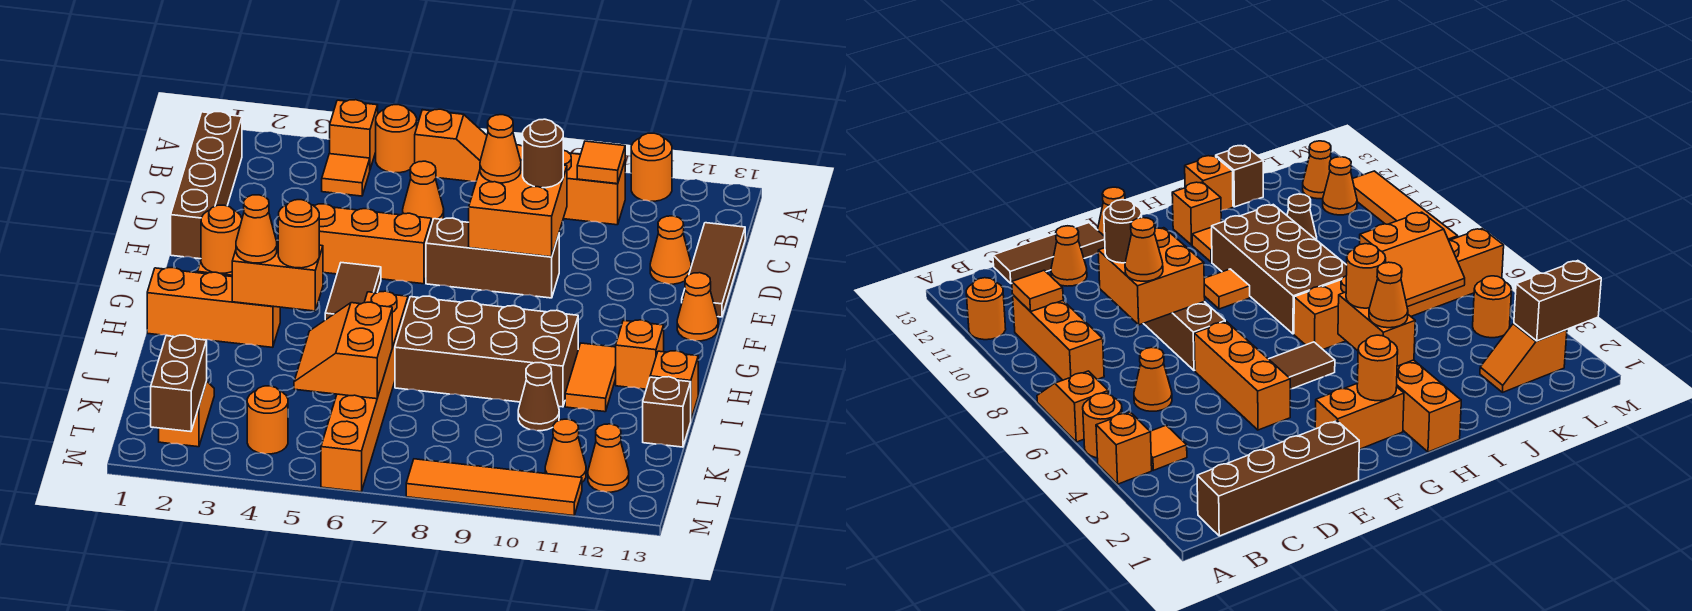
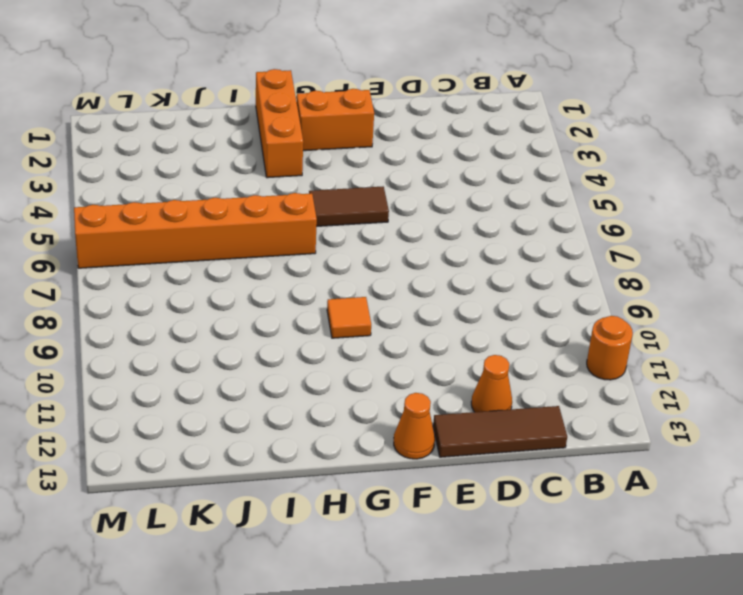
none -> orange 1x1 brick [330,100,378,169]
none -> orange 1x1 round brick [376,105,417,173]
none -> orange 1x2 slope [415,109,487,181]
none -> brown 1x4 brick [171,112,242,259]

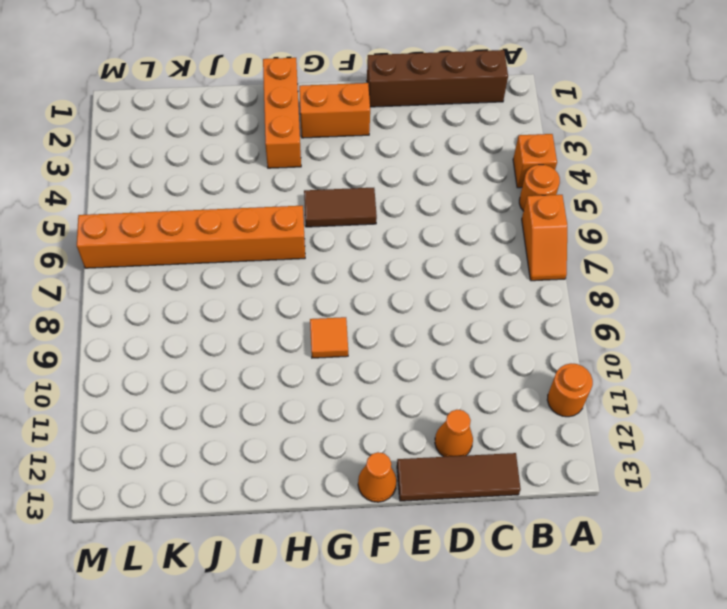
none -> orange 1x1 tile [322,154,370,196]
none -> orange 1x3 brick [517,145,625,225]
none -> orange 1x1 cone [403,161,444,225]
none -> orange 1x3 brick [313,204,431,284]

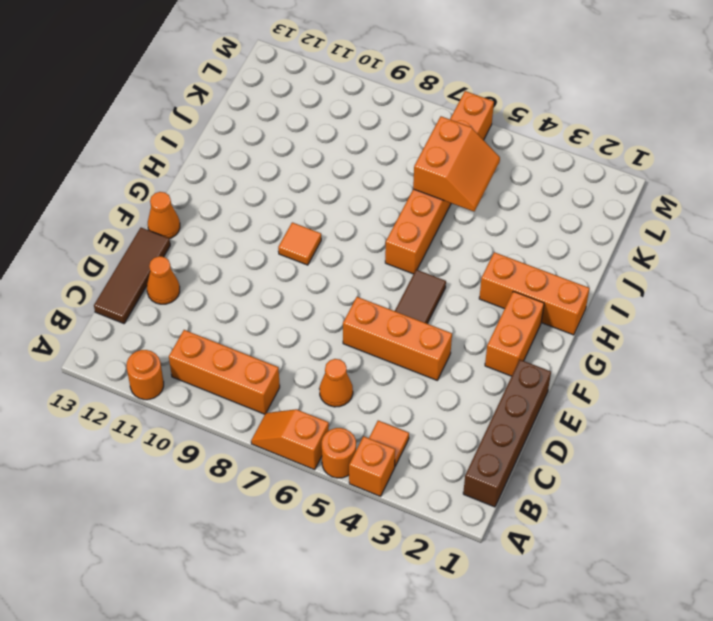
none -> brown 1x3 brick [426,218,559,298]
none -> brown 2x4 brick [395,296,578,407]
none -> orange 1x2 tile [565,343,616,412]
none -> orange 1x1 brick [616,320,664,389]

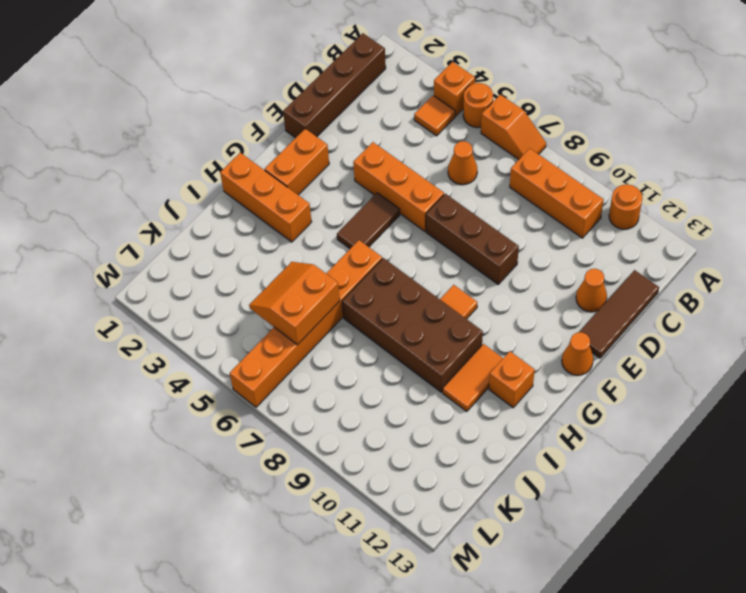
none -> orange 1x1 brick [650,351,698,419]
none -> brown 1x1 cone [518,363,559,431]
none -> brown 1x1 brick [643,377,691,447]
none -> orange 1x2 slope [159,381,214,447]

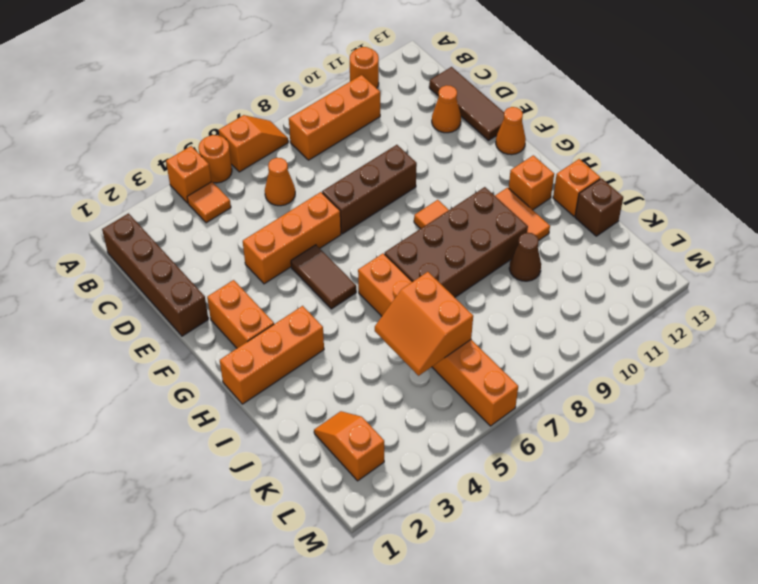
none -> orange 1x1 round brick [247,386,288,454]
none -> orange 1x1 cone [545,419,586,482]
none -> orange 1x1 cone [588,424,629,492]
none -> orange 1x4 tile [406,459,582,516]

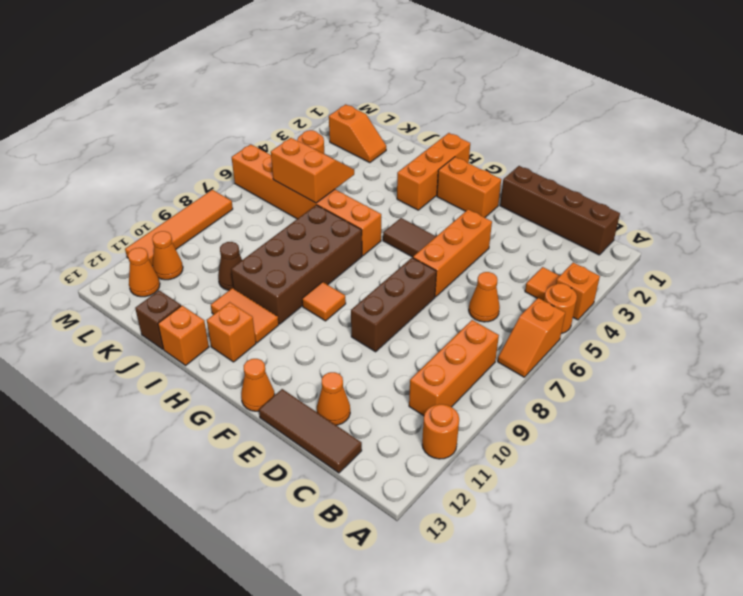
none -> orange 1x1 tile [577,141,625,184]
none -> orange 2x2 brick [469,160,567,257]
none -> orange 1x1 round brick [201,205,242,273]
none -> orange 1x2 brick [232,240,323,311]

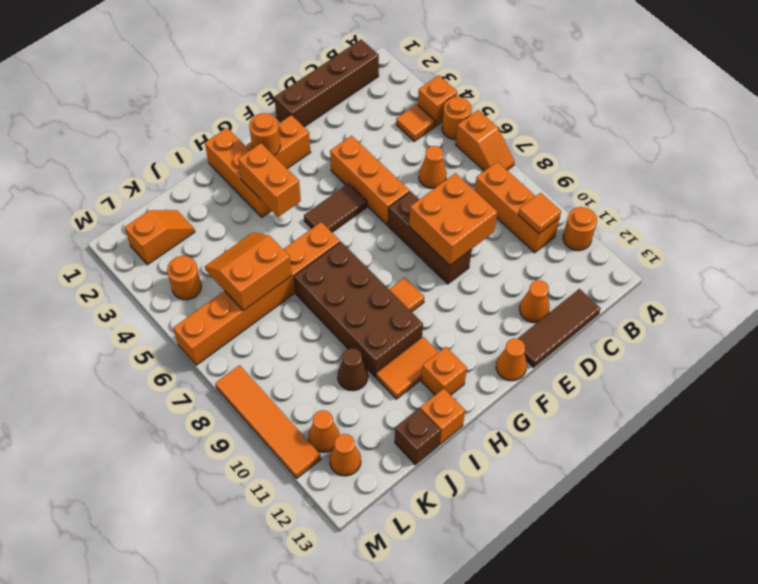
none -> brown 1x2 brick [151,335,207,432]
none -> orange 1x1 cone [480,115,521,183]
none -> brown 1x1 round brick [523,119,563,188]
none -> orange 1x1 cone [236,195,277,263]

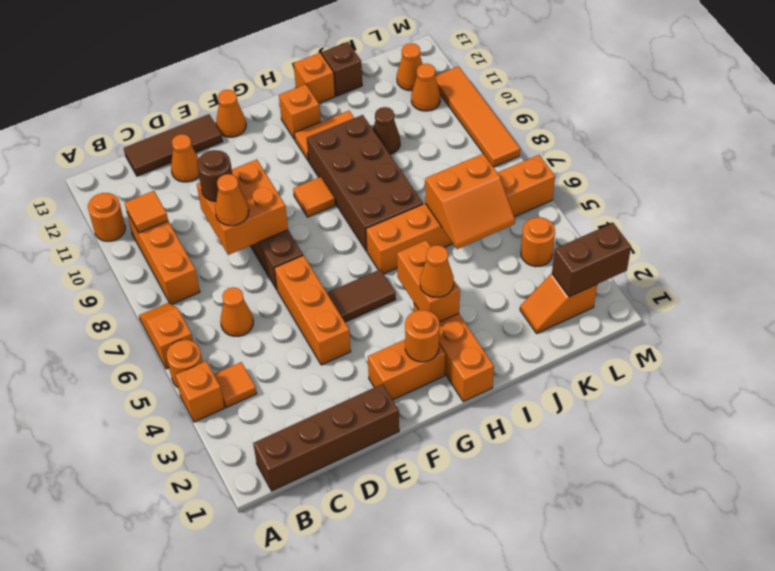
none -> orange 1x1 round brick [278,200,319,268]

